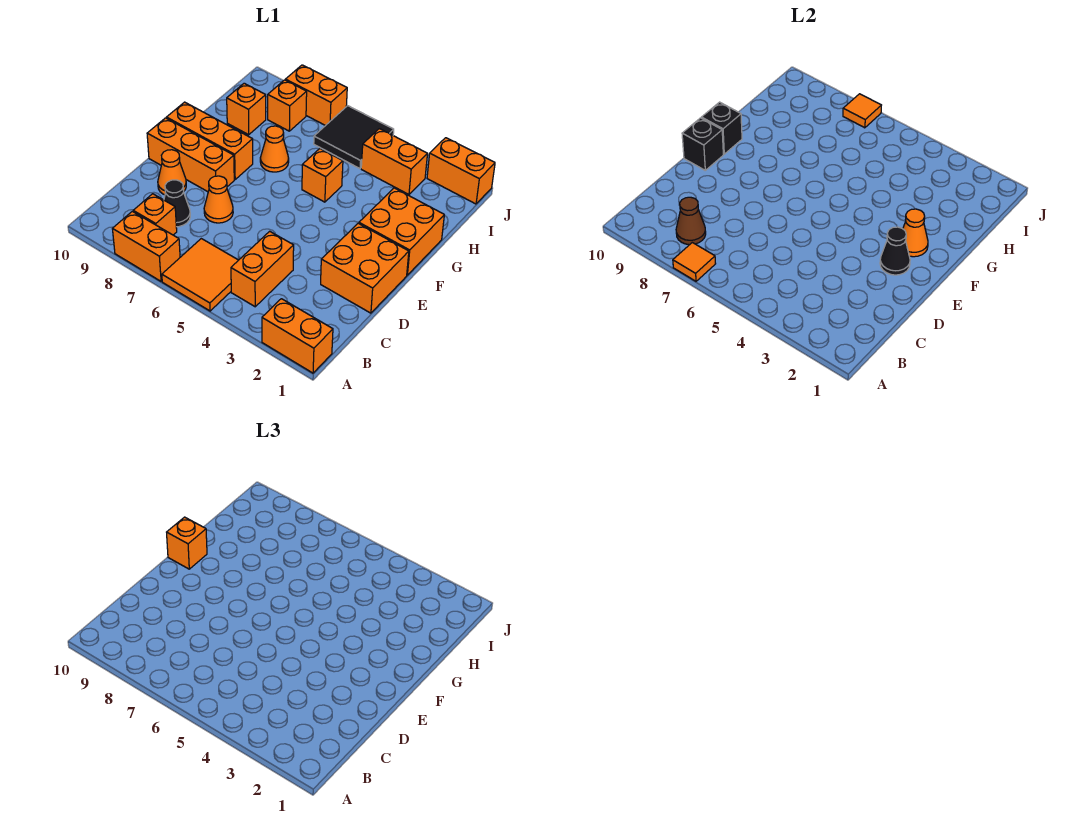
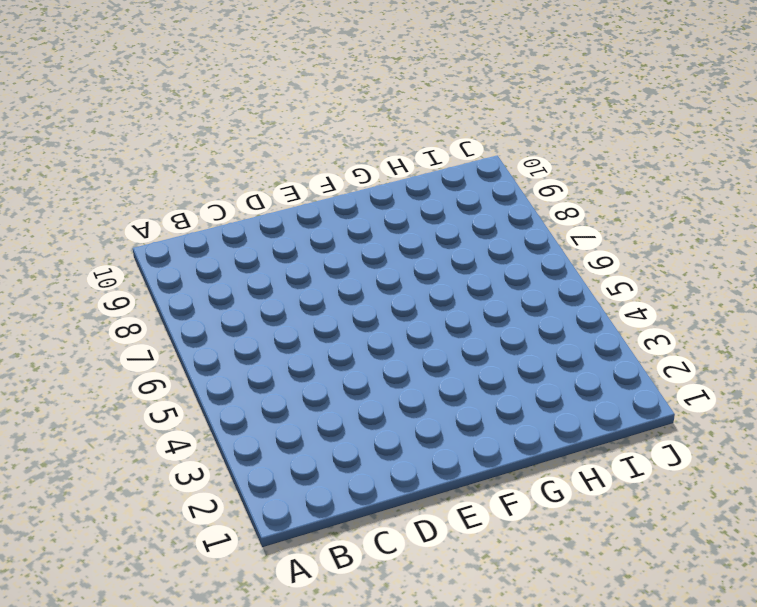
none -> orange 1x2 brick [262,299,333,373]
none -> orange 2x2 tile [162,239,238,311]
none -> orange 1x2 brick [113,211,180,281]

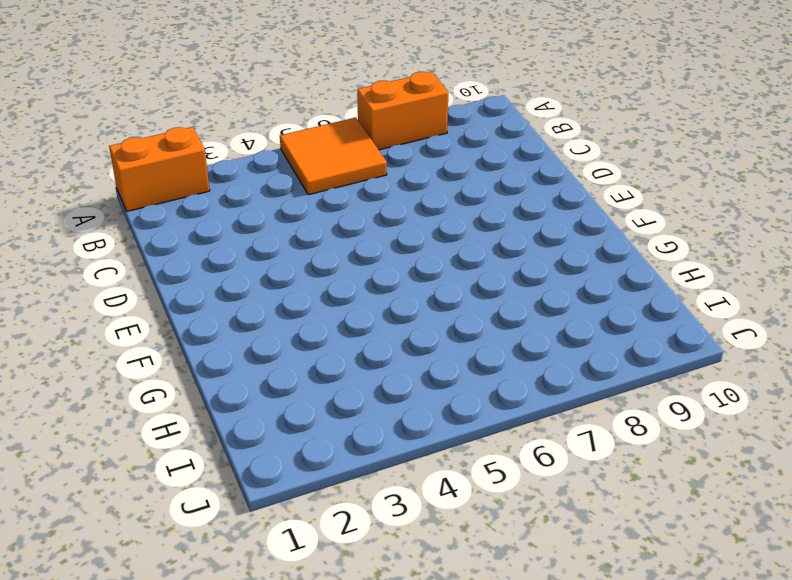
none -> orange 1x2 brick [231,231,294,307]
none -> orange 1x1 brick [133,194,177,235]
none -> black 1x1 cone [164,180,190,227]

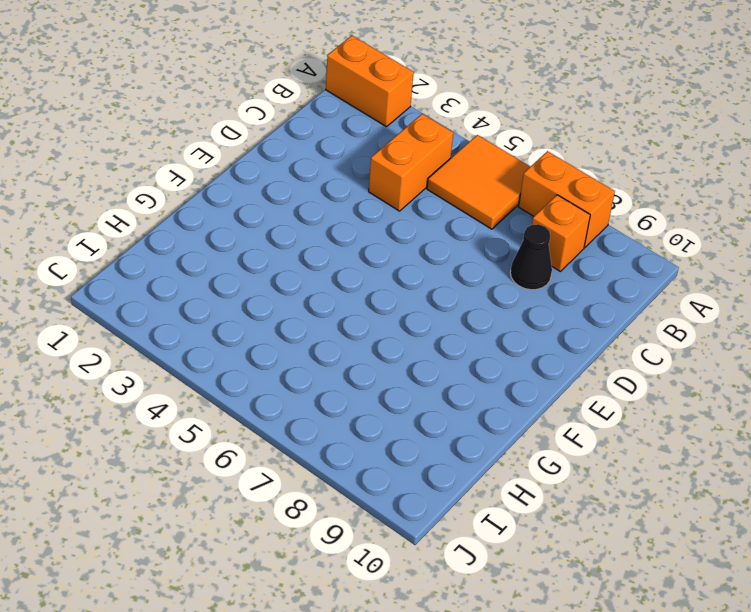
none -> orange 2x2 brick [321,223,409,313]
none -> orange 1x1 cone [204,176,233,223]
none -> orange 1x1 cone [158,150,186,195]

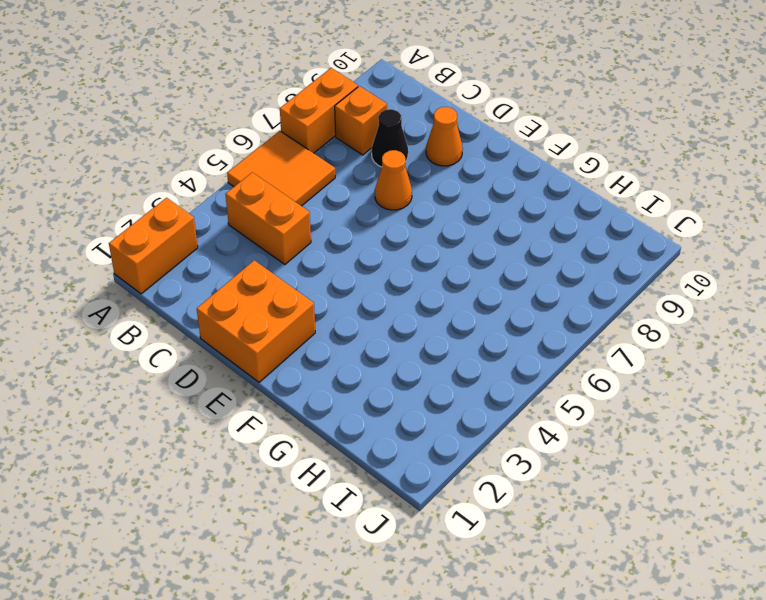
none -> orange 1x3 brick [147,118,234,192]
none -> orange 2x2 brick [359,188,444,275]
none -> orange 1x3 brick [167,102,253,179]

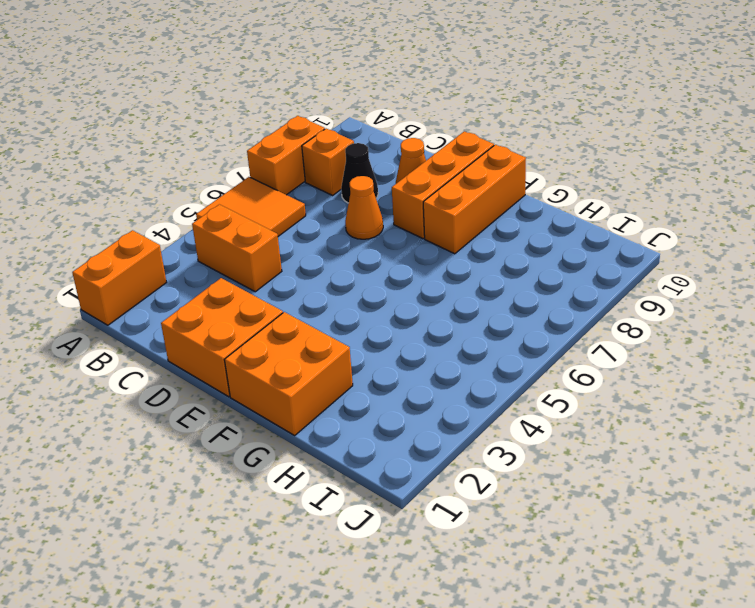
none -> orange 1x1 brick [302,149,343,202]
none -> orange 1x1 cone [260,126,289,172]
none -> orange 1x1 brick [227,83,266,135]

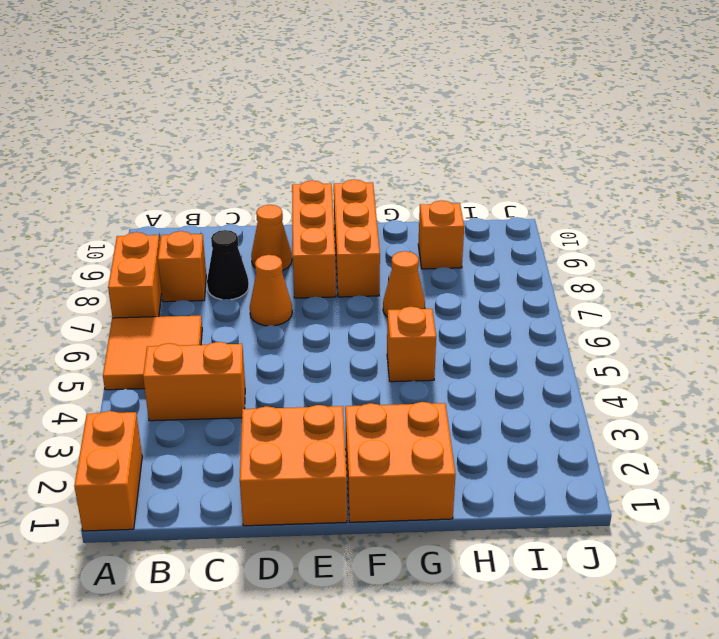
none -> orange 1x2 brick [361,129,427,194]
none -> black 2x2 tile [314,106,394,169]
none -> orange 1x1 brick [268,80,307,131]

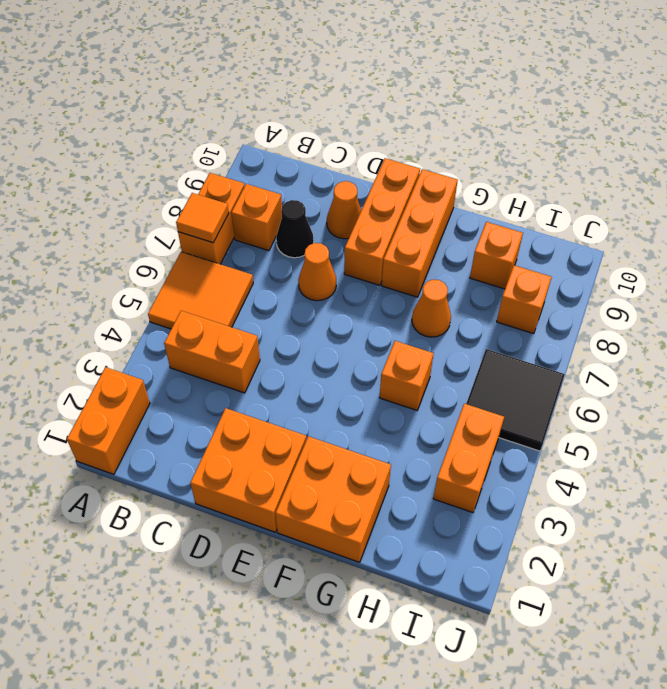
none -> orange 1x2 brick [427,138,495,204]
none -> orange 1x2 brick [285,65,347,126]
none -> brown 1x1 cone [676,197,706,245]

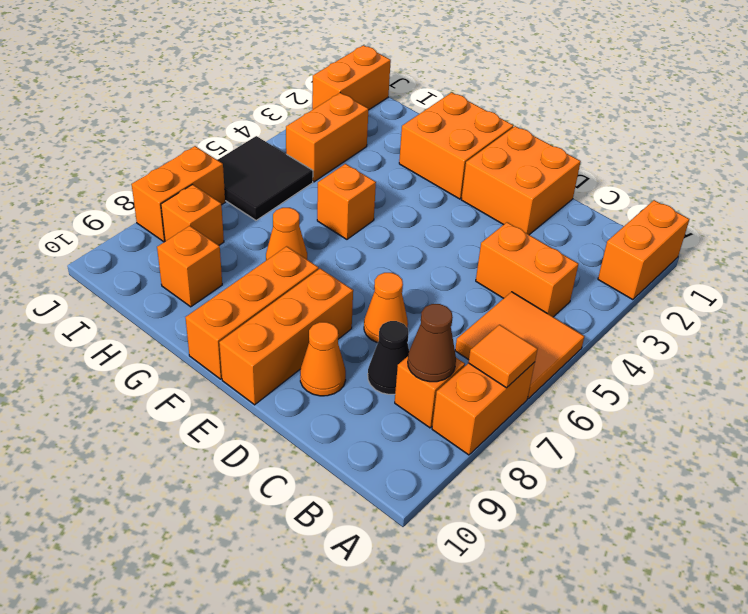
none -> black 1x1 cone [880,227,910,275]
none -> black 1x1 brick [682,118,723,170]
none -> orange 1x1 cone [903,209,928,257]

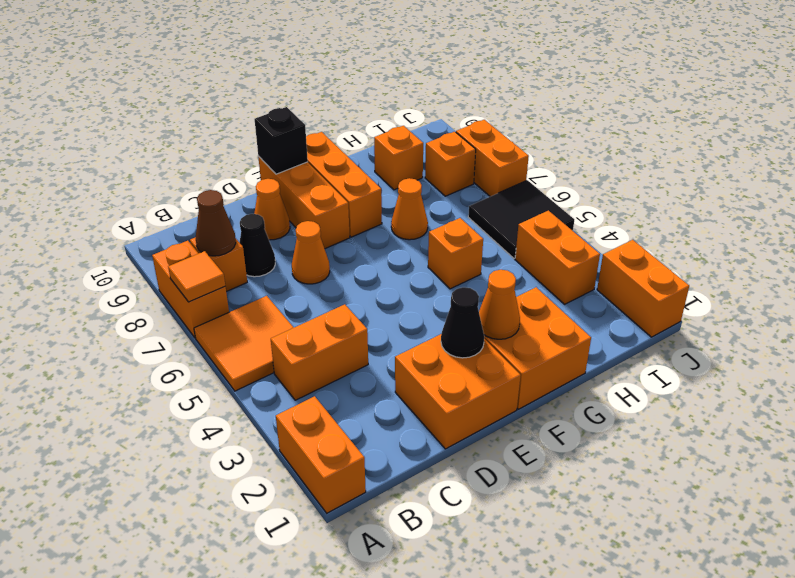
none -> black 1x1 brick [702,102,742,154]
none -> orange 1x1 tile [843,94,881,128]
none -> orange 1x1 brick [167,517,207,569]

